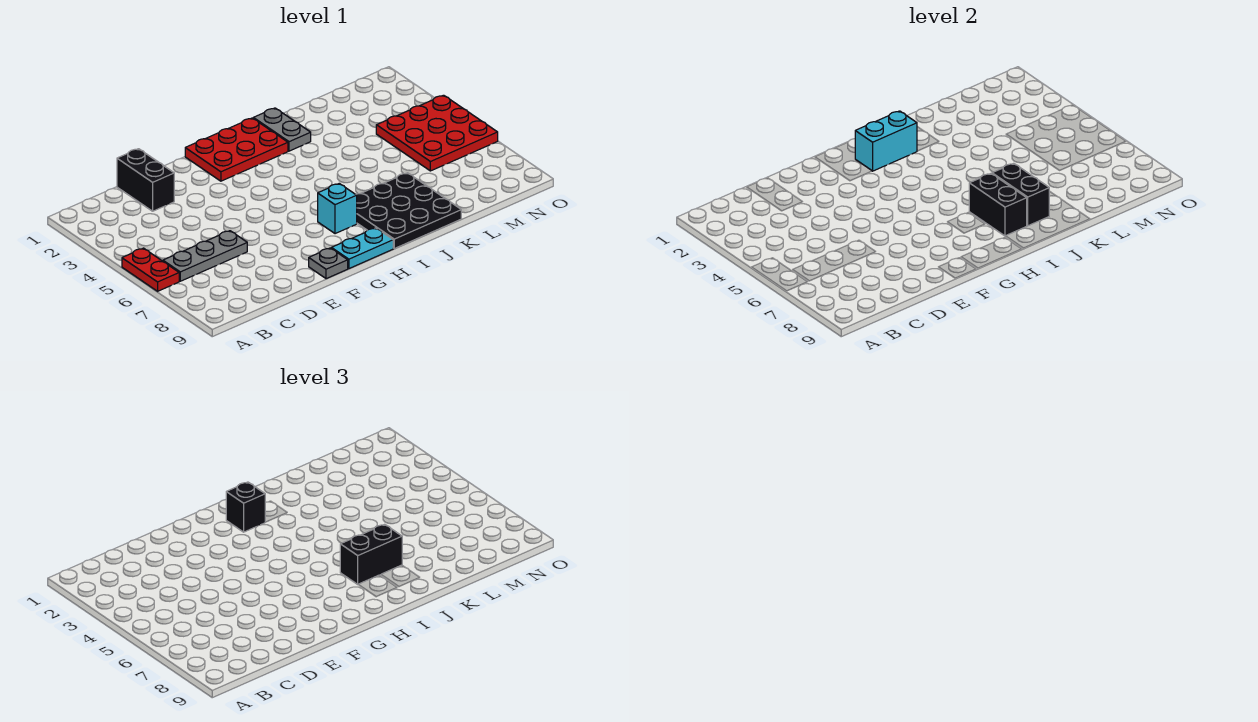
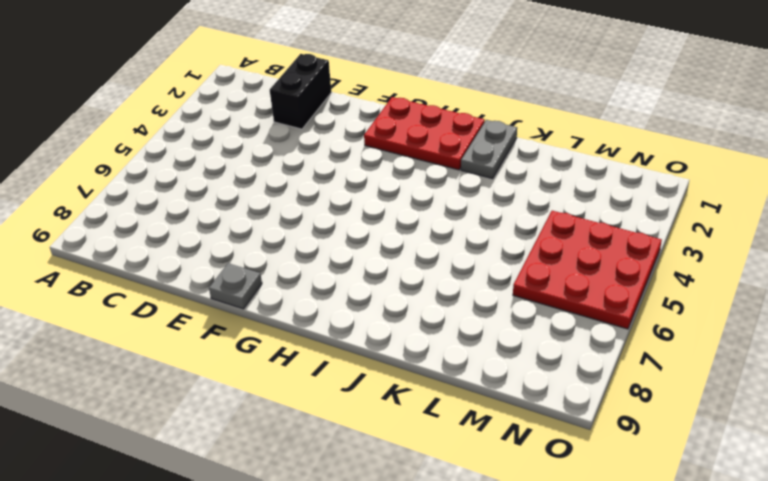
none -> red 1x2 plate [122,248,179,291]
none -> grey 1x3 plate [163,231,247,281]
none -> cyan 1x2 plate [331,228,393,269]

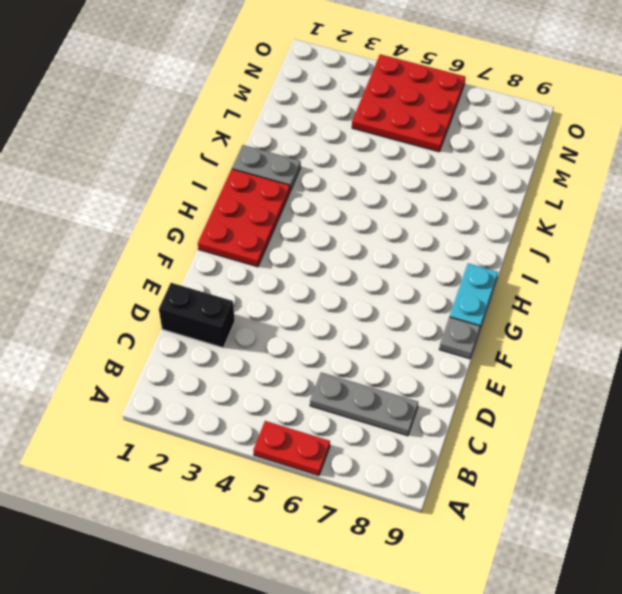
grey 1x3 plate [310,372,418,436] -> grey 1x3 plate turned to [163,231,247,281]
none -> cyan 1x1 brick [318,183,357,234]
none -> black 3x3 plate [356,173,461,248]
none -> cyan 1x2 brick [855,111,917,171]

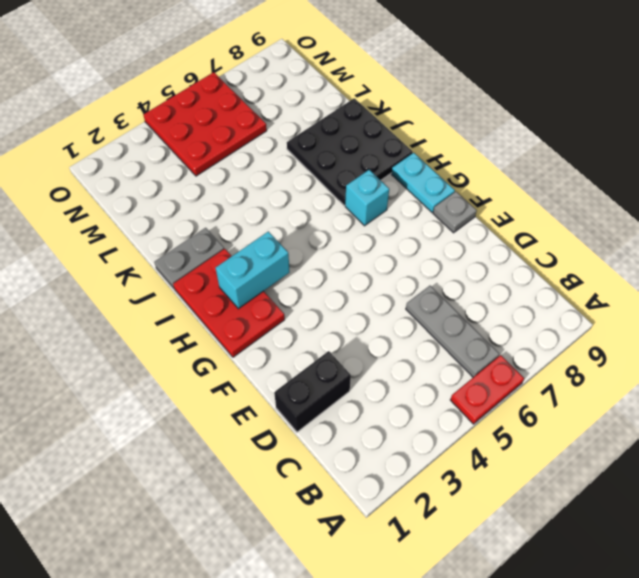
cyan 1x2 brick [216,231,290,309] -> cyan 1x2 brick turned to [855,111,917,171]
none -> black 1x2 brick [969,174,1027,236]
none -> black 1x2 brick [992,163,1049,226]
none -> black 1x1 brick [226,482,265,532]

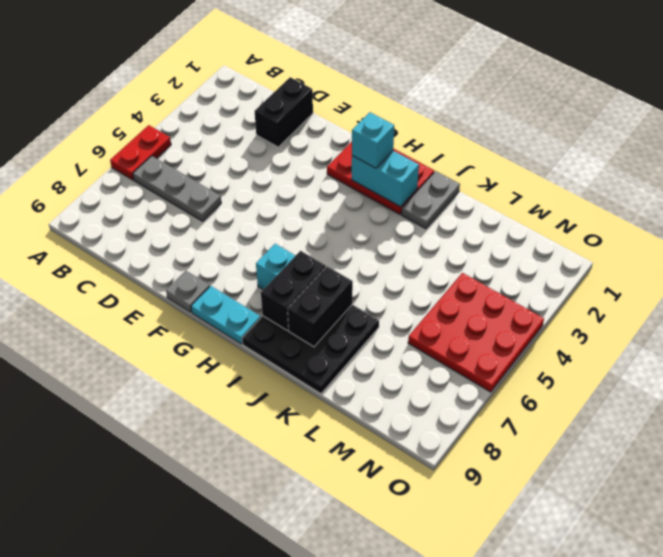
cyan 1x1 brick [352,112,394,168] -> black 1x1 brick [226,482,265,532]
none -> black 1x2 brick [340,524,402,584]

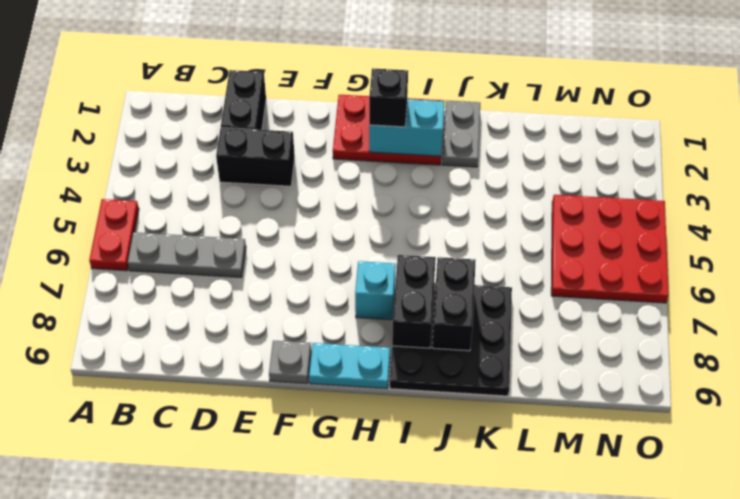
black 1x2 brick [216,128,295,186] -> black 1x2 brick moved to [340,524,402,584]

